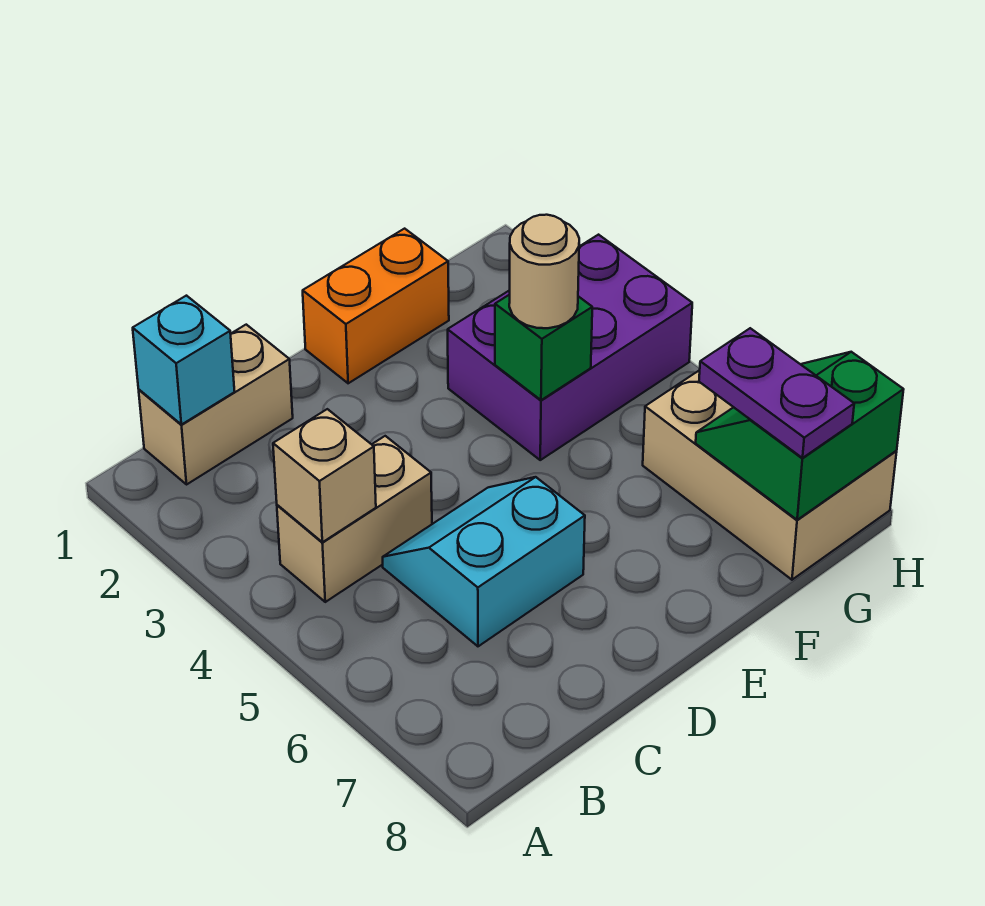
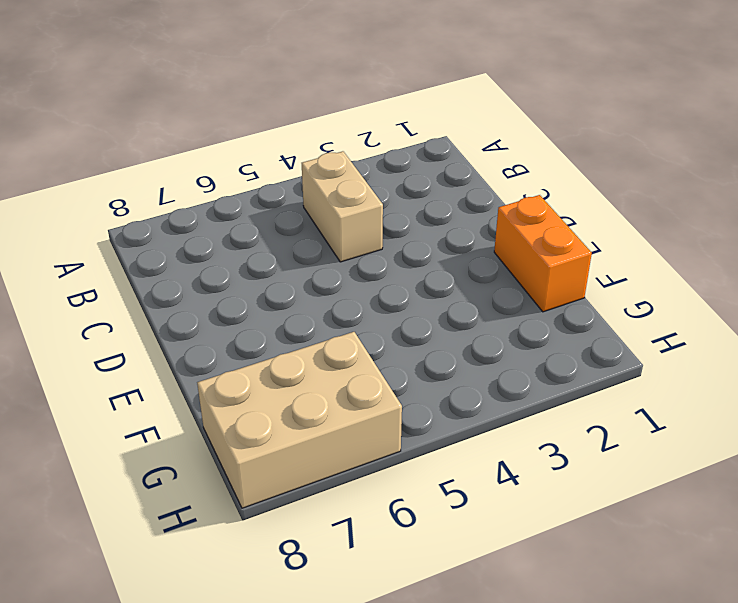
none -> tan 1x2 brick [139,325,293,484]
none -> cyan 2x2 slope [383,477,585,646]
none -> purple 2x3 brick [448,235,692,460]

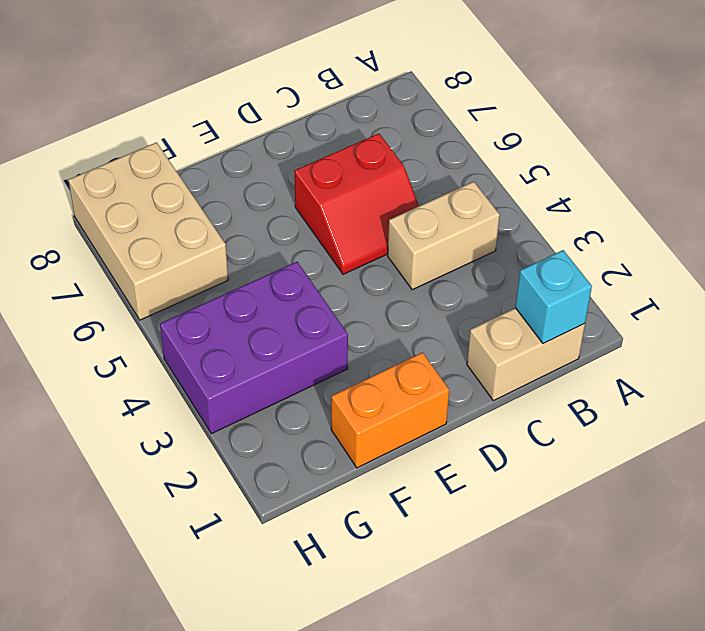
red 2x2 slope [294,134,419,274] -> cyan 2x2 slope [383,477,585,646]
none -> tan 1x1 brick [273,409,376,542]
none -> green 1x1 brick [495,295,592,400]
none -> green 2x2 slope [696,352,904,520]

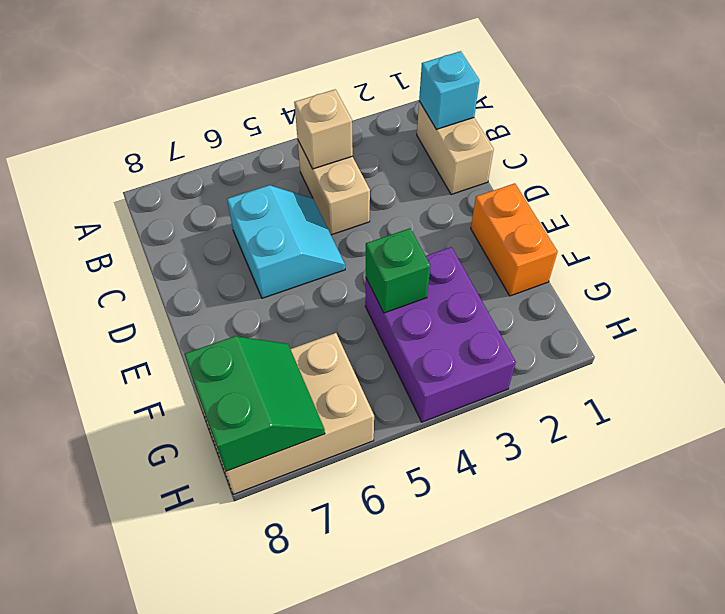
none -> tan 1x1 round brick [509,215,579,328]
none -> purple 1x2 plate [699,328,854,458]

